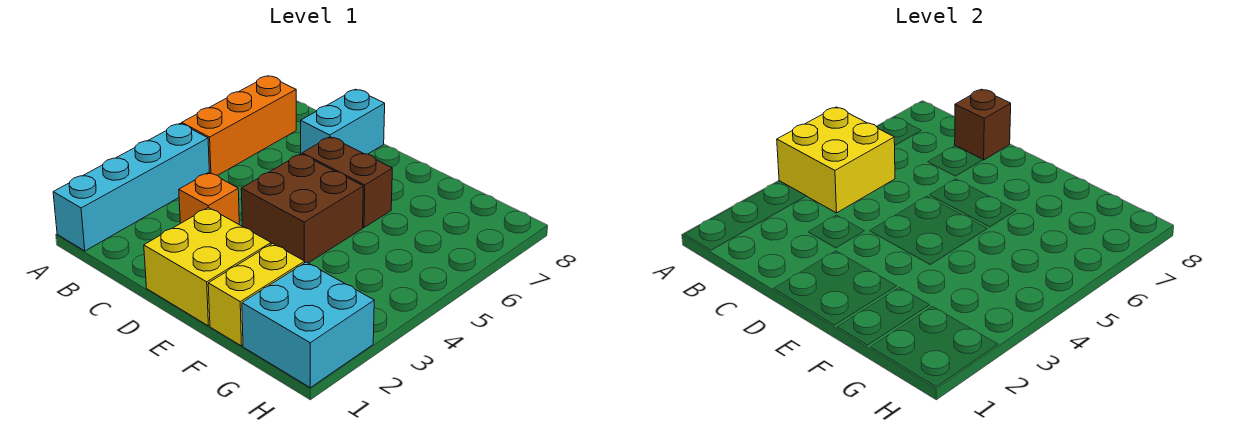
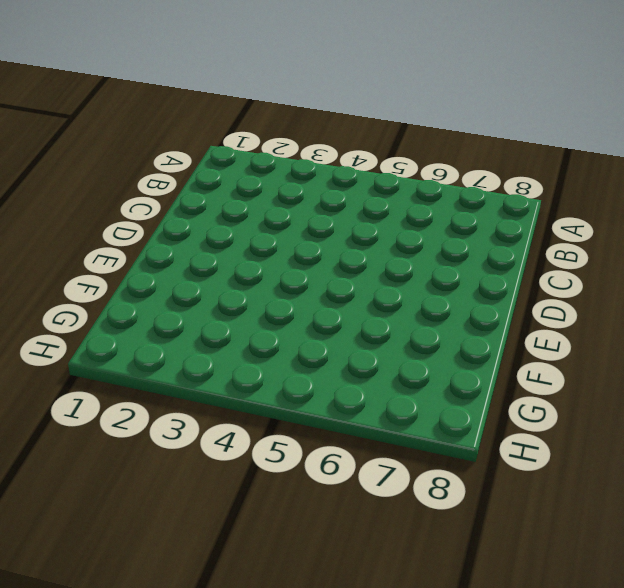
none -> cyan 1x4 brick [53,123,209,251]
none -> orange 1x3 brick [182,76,296,175]

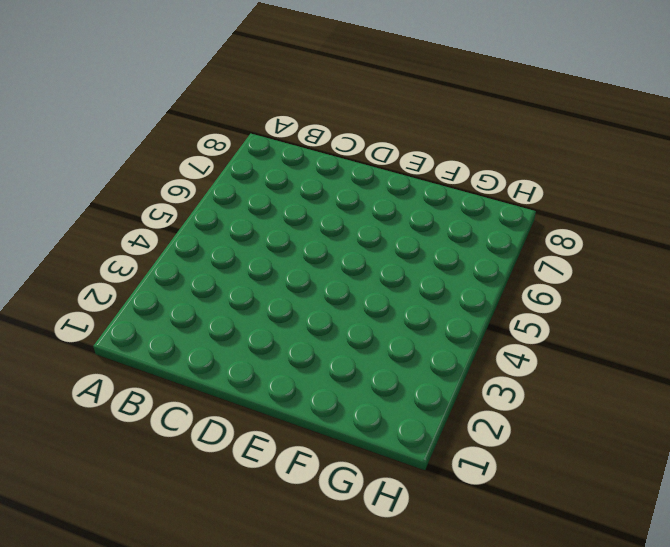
none -> cyan 1x4 brick [53,123,209,251]
none -> orange 1x3 brick [182,76,296,175]

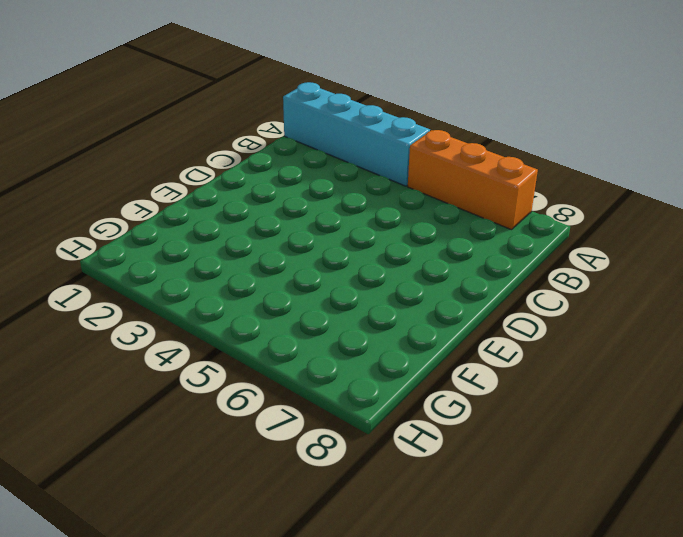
none -> orange 1x1 brick [179,172,239,224]
none -> cyan 1x2 brick [301,89,385,154]

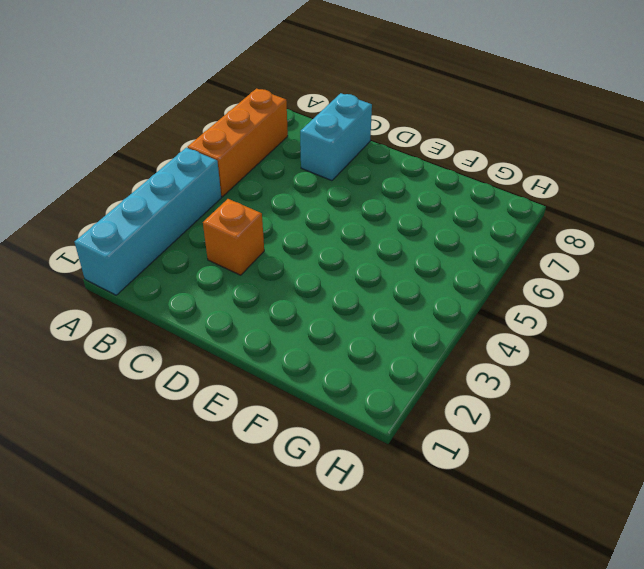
none -> yellow 2x2 brick [144,208,271,326]
none -> brown 2x2 brick [241,154,363,263]

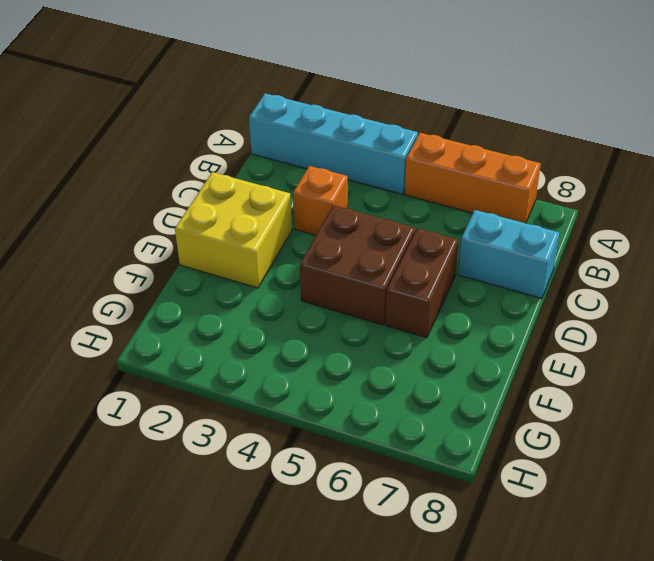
none -> yellow 1x2 brick [208,244,305,346]
none -> cyan 2x2 brick [242,262,374,388]

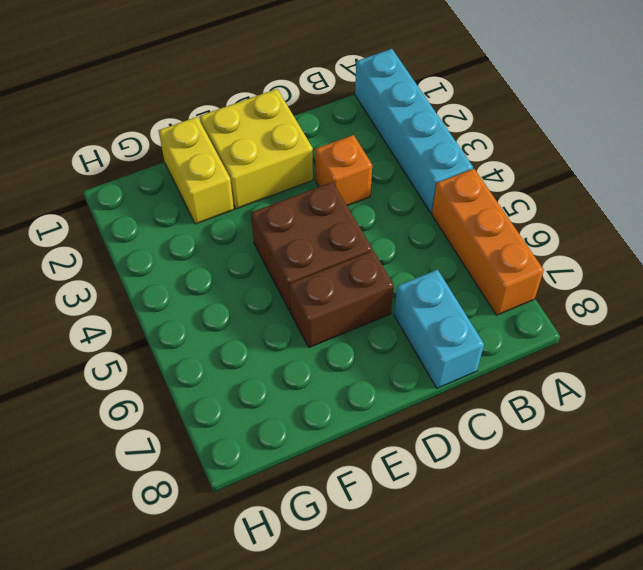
none -> cyan 2x2 brick [242,262,374,388]
none -> yellow 2x2 brick [777,107,895,213]

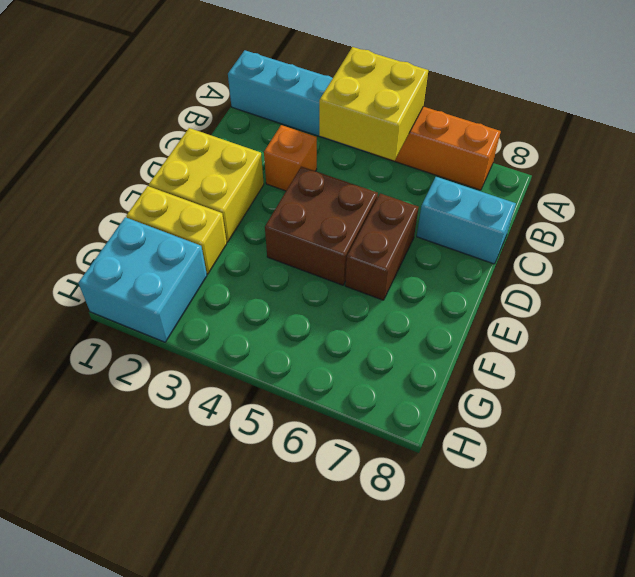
none -> brown 1x1 brick [955,89,1011,160]

